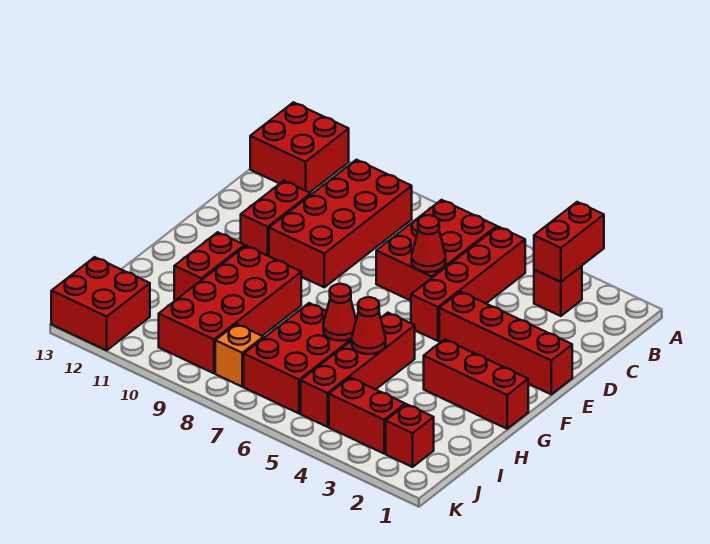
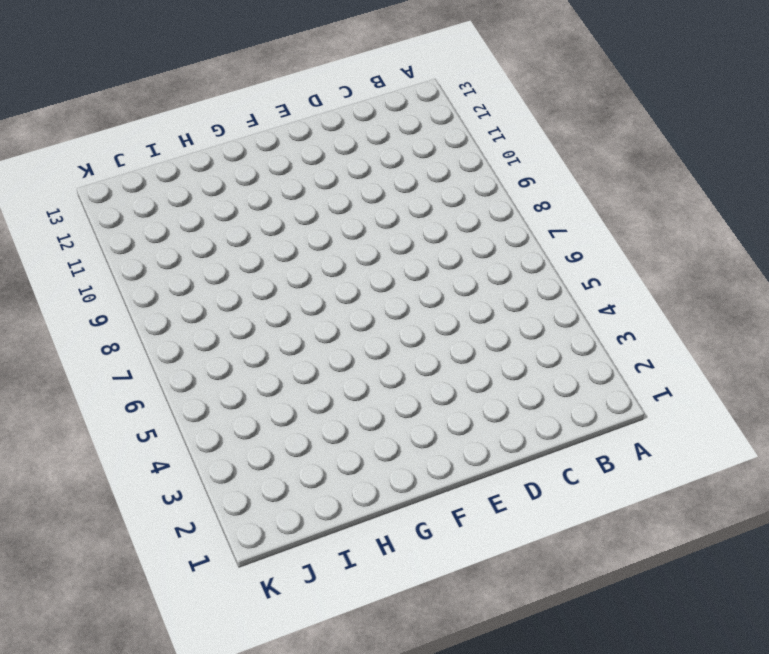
none -> red 2x2 brick [250,102,349,193]
none -> red 1x1 brick [534,266,582,316]
none -> red 1x4 brick [411,227,525,341]

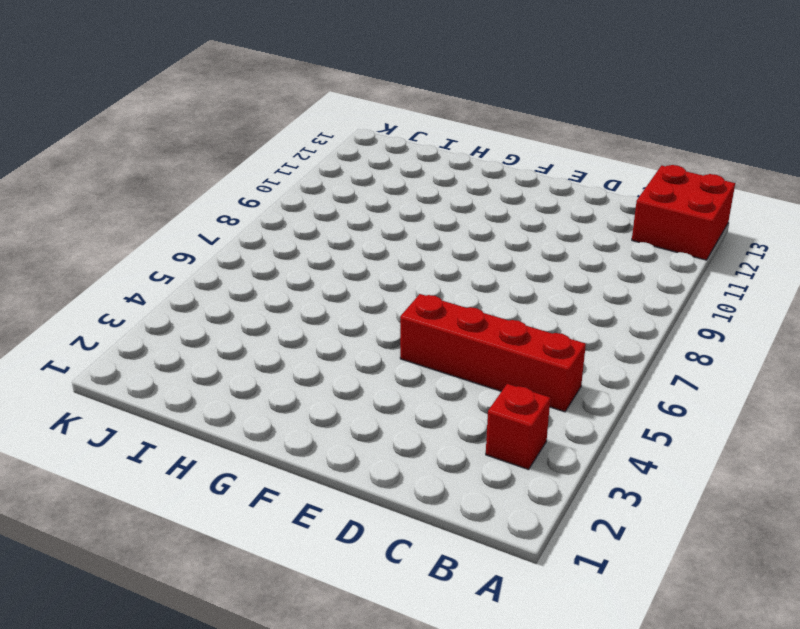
none -> red 2x3 brick [376,200,497,301]
none -> red 2x4 brick [269,160,412,287]
none -> red 1x2 brick [241,181,311,256]

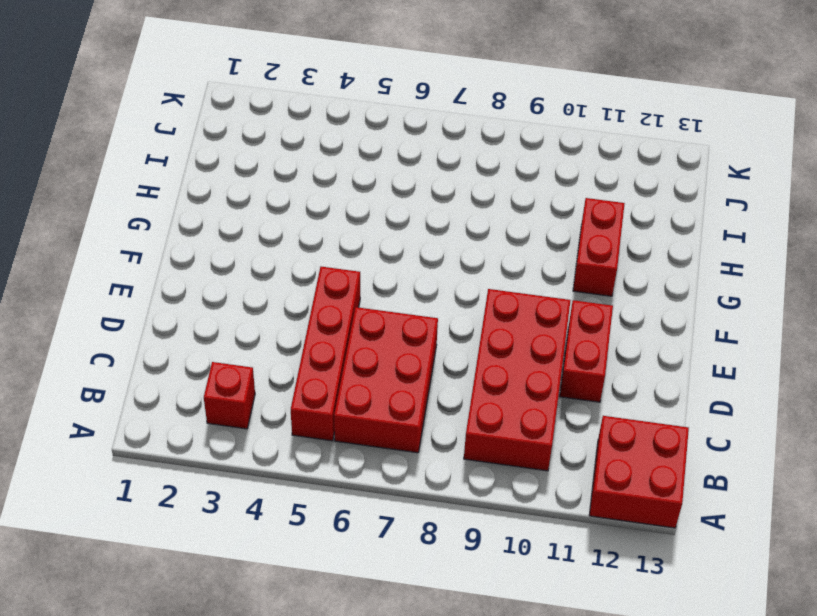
none -> red 1x4 brick [439,292,572,394]
none -> red 1x3 brick [424,339,528,429]
none -> red 1x4 brick [301,313,415,427]

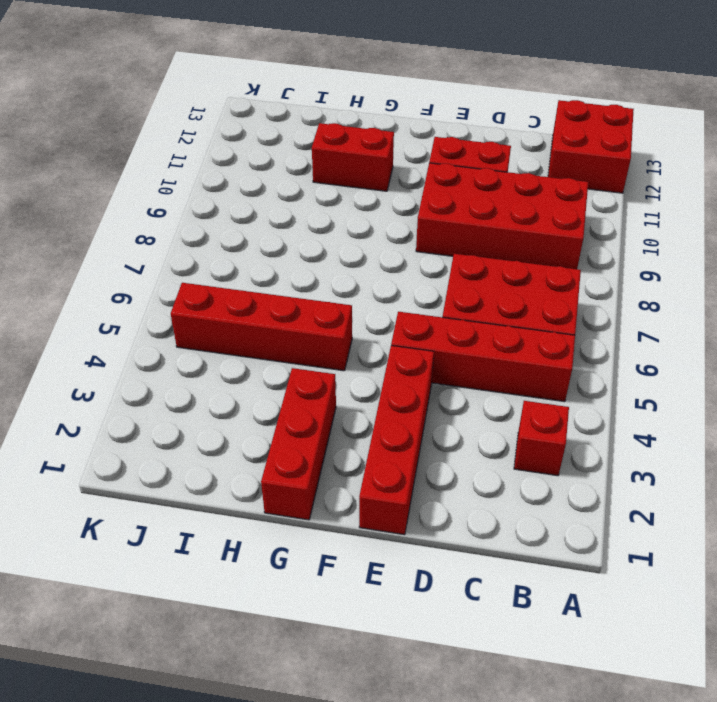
none -> red 2x4 brick [159,246,301,373]
none -> red 2x3 brick [244,303,352,413]
none -> red 1x1 brick [386,404,434,467]

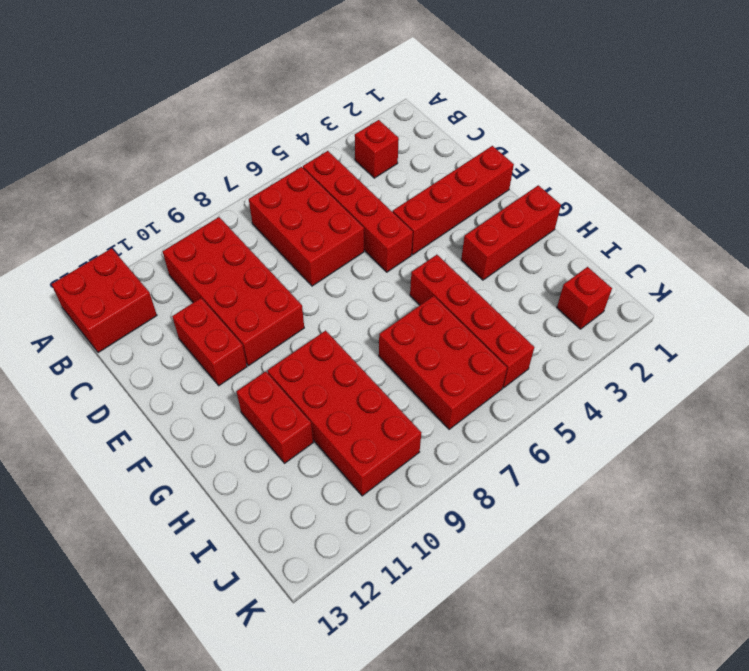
none -> red 1x2 brick [329,378,405,453]
none -> orange 1x1 brick [215,324,263,387]
none -> red 2x2 brick [51,257,150,350]

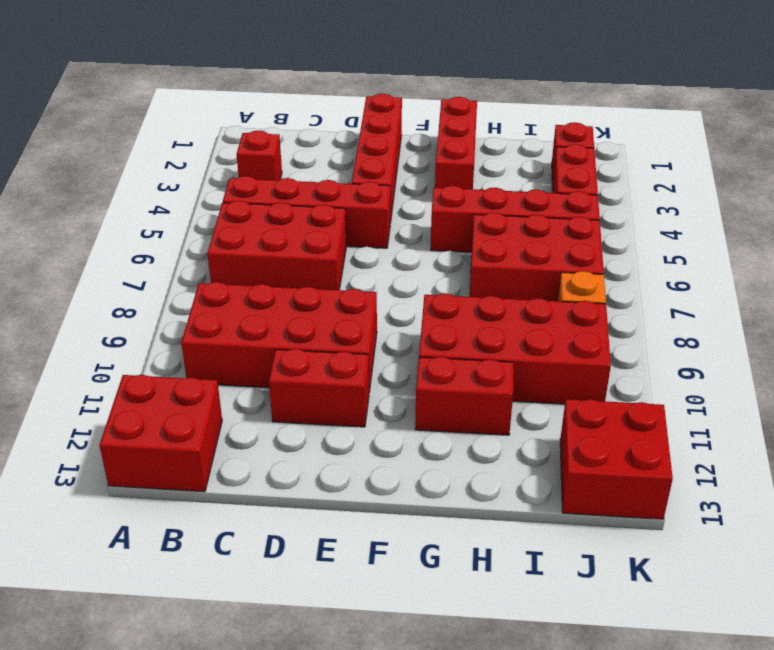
none -> red 1x2 brick [534,202,604,282]
none -> red 1x1 cone [412,215,446,272]
none -> red 1x1 cone [352,297,386,354]

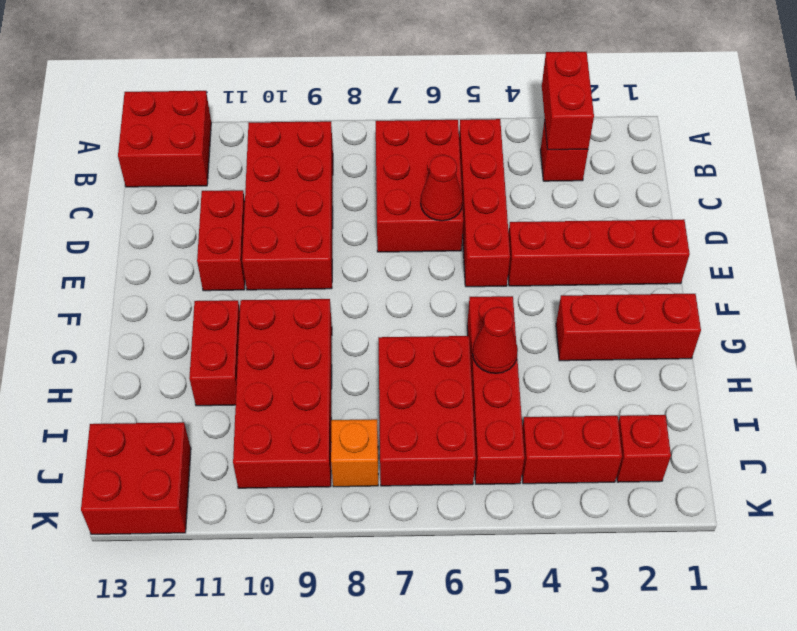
none -> red 1x1 cone [323,284,356,341]

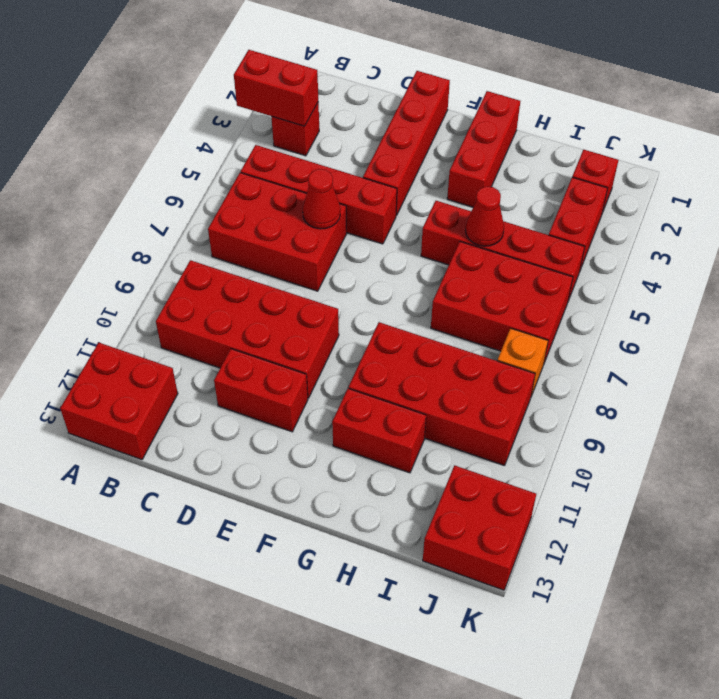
none -> red 1x1 cone [323,284,356,341]

